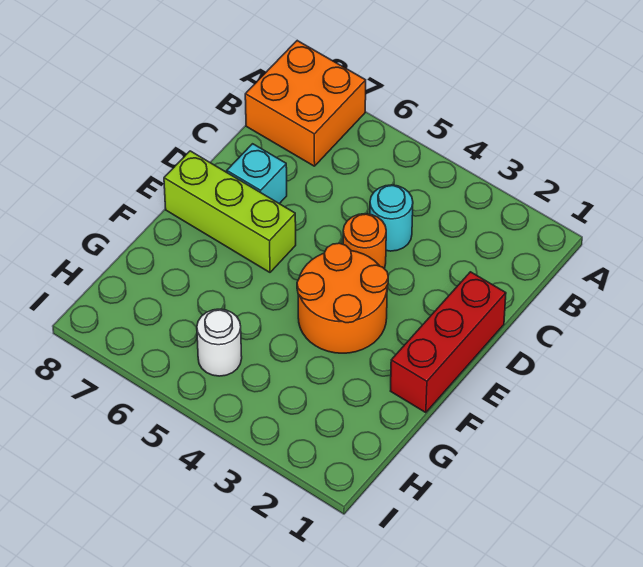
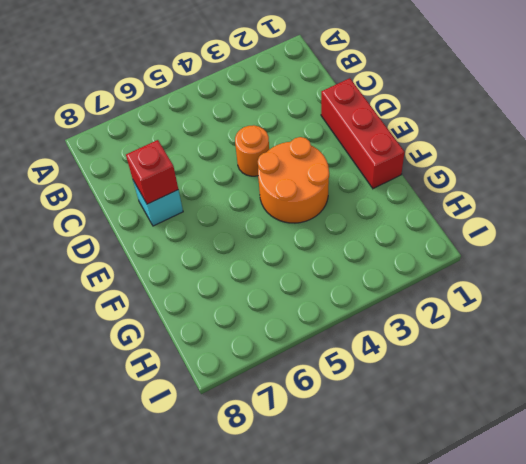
red 1x1 brick [126,140,178,204] -> none
none -> orange 2x2 brick [245,41,366,166]
none -> cyan 1x1 round brick [370,185,413,251]

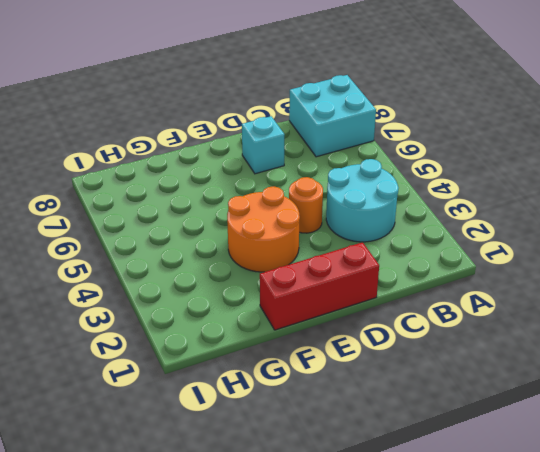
cyan 2x2 brick [289,75,376,157] -> orange 2x2 brick [245,41,366,166]
cyan 2x2 round brick [326,159,399,242] -> cyan 1x1 round brick [370,185,413,251]
none -> lime 1x3 brick [164,151,296,272]
none -> white 1x1 round brick [197,309,242,376]

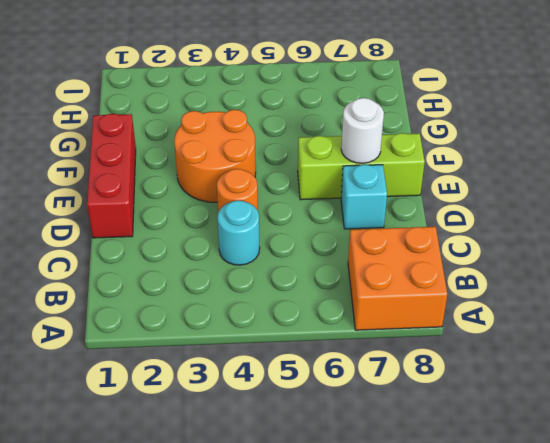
white 1x1 round brick [341,98,384,163] -> white 1x1 round brick moved to [197,309,242,376]

